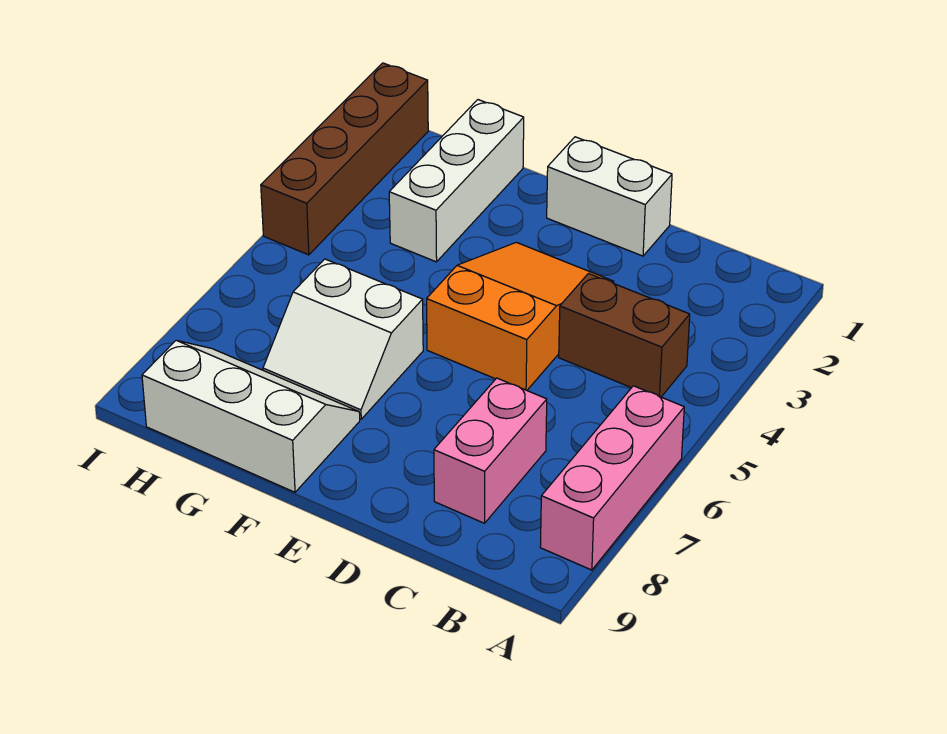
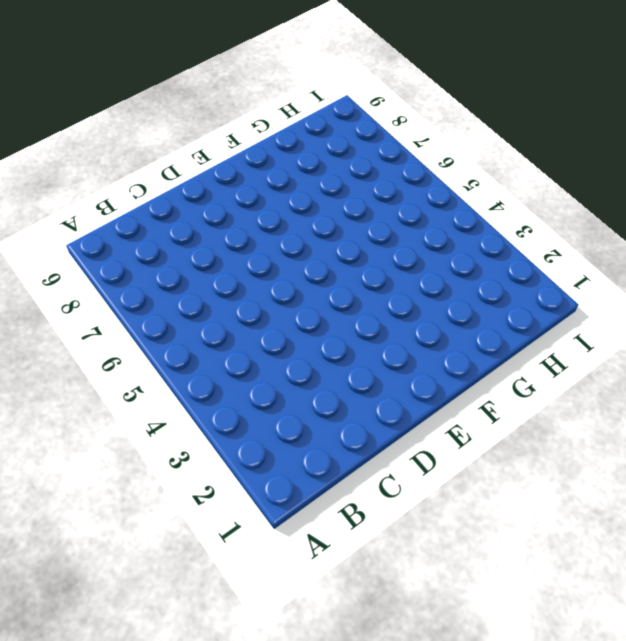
none -> pink 1x3 brick [540,386,684,570]
none -> brown 1x2 brick [559,274,690,397]

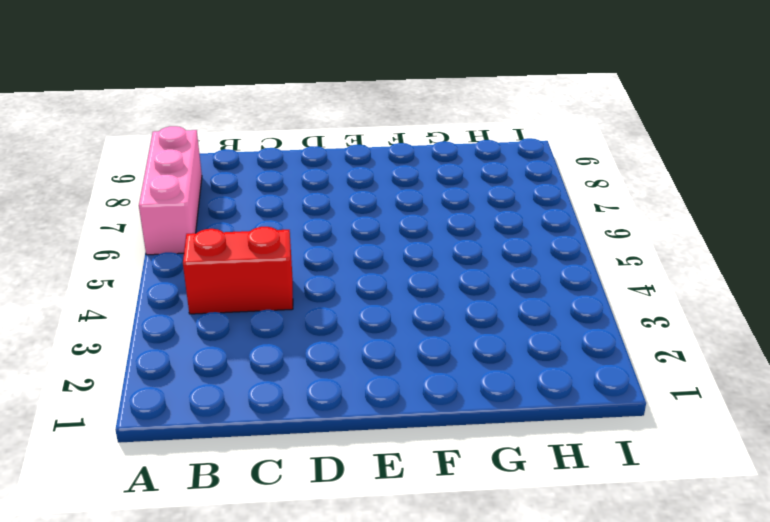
red 1x2 brick [183,227,293,314] -> brown 1x2 brick [559,274,690,397]
none -> pink 1x2 brick [434,378,547,523]
none -> white 1x2 brick [547,137,672,256]

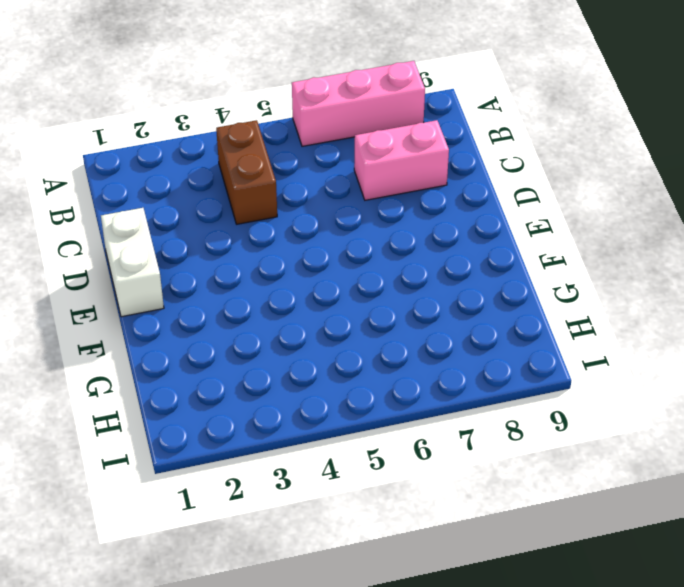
none -> orange 2x3 slope [427,242,614,390]
none -> white 2x2 slope [263,259,423,419]

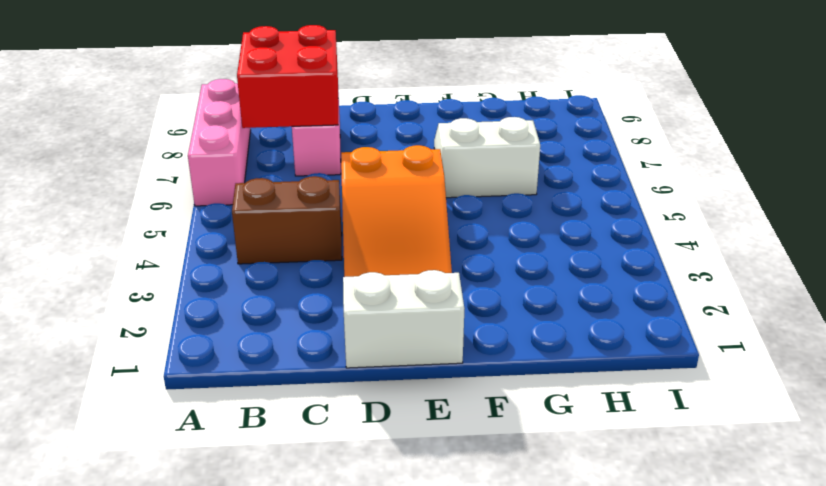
red 2x2 brick [237,25,338,128] -> none
none -> white 2x3 slope [142,340,360,492]
none -> white 1x3 brick [389,100,524,262]

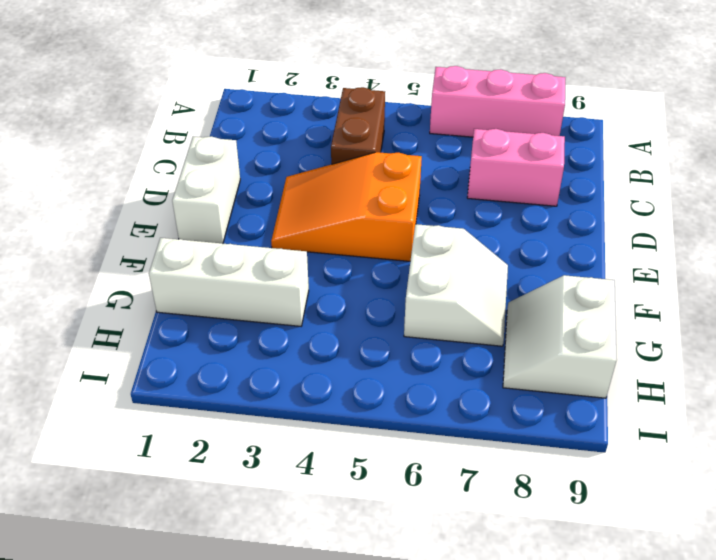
white 2x2 slope [503,275,617,398] -> white 2x3 slope [142,340,360,492]
none -> brown 1x4 brick [261,63,428,255]

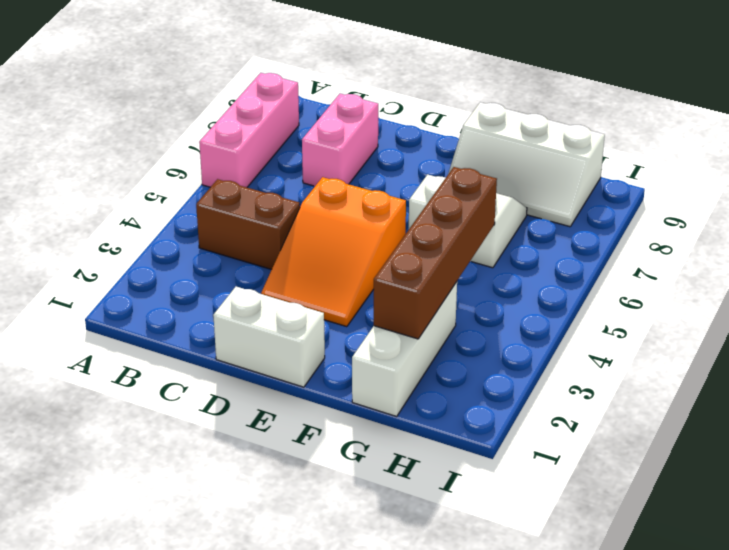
brown 1x4 brick [374,167,497,339] -> brown 1x4 brick moved to [261,63,428,255]

